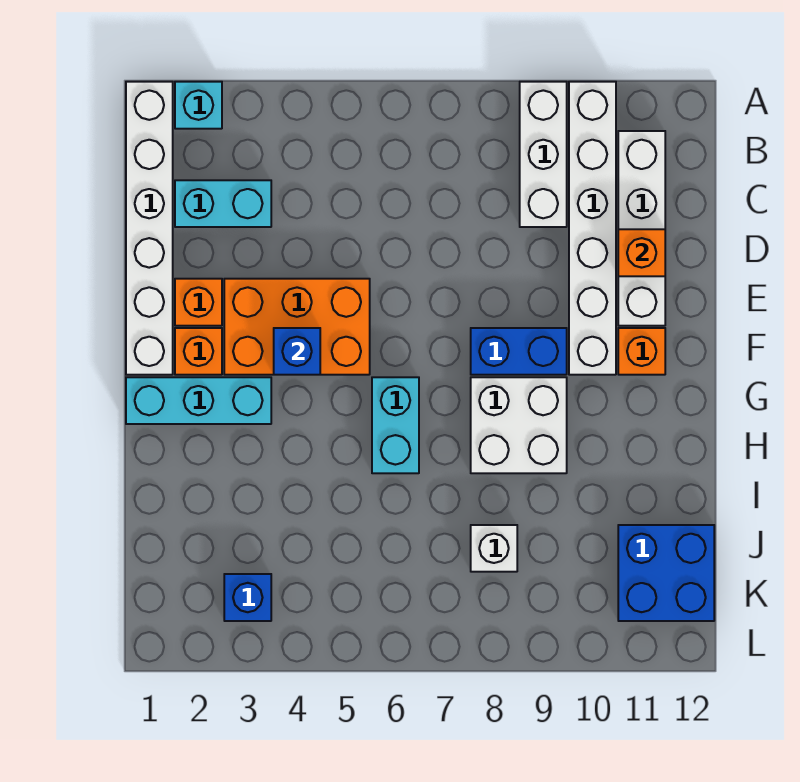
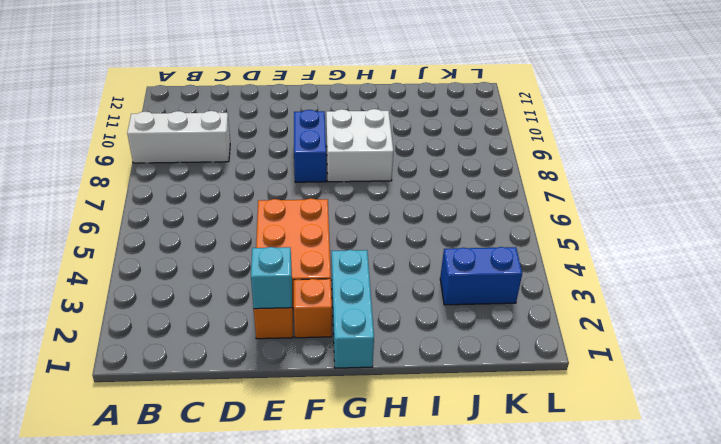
cyan 1x1 brick [251,247,292,309] -> cyan 1x1 brick moved to [175,82,222,129]
blue 1x2 brick [440,247,522,305] -> blue 1x1 brick [224,574,271,621]
none -> white 1x6 brick [126,82,173,375]
none -> white 1x6 brick [569,82,616,375]
none -> white 1x4 brick [618,131,665,326]

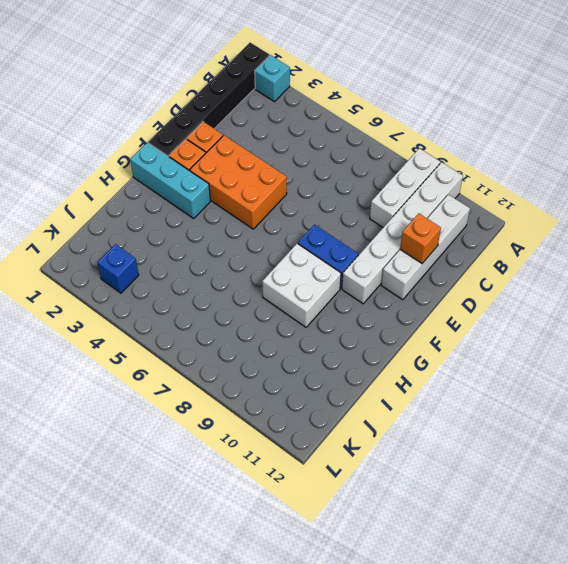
black 1x6 brick [148,42,269,157] -> white 1x6 brick [126,82,173,375]
none -> cyan 1x2 brick [175,180,271,227]
none -> orange 1x1 brick [618,328,665,375]
none -> cyan 1x2 brick [372,377,419,473]

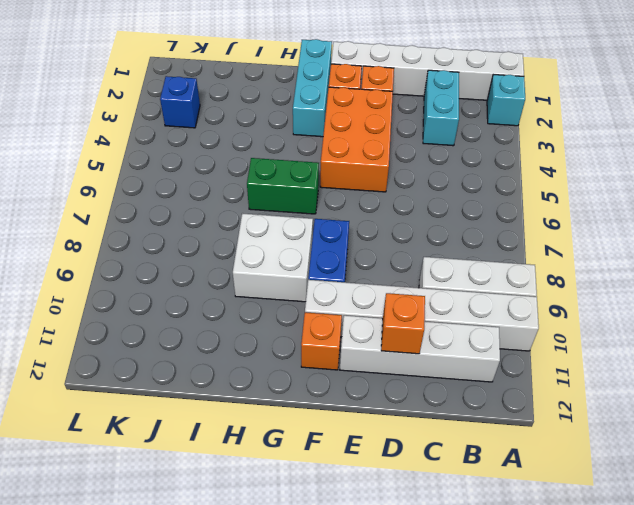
green 1x2 brick [247,158,319,214] -> cyan 1x2 brick [372,377,419,473]
none -> white 1x1 brick [471,525,517,572]
none -> blue 2x2 brick [618,525,714,621]
none -> blue 1x1 brick [274,328,320,375]

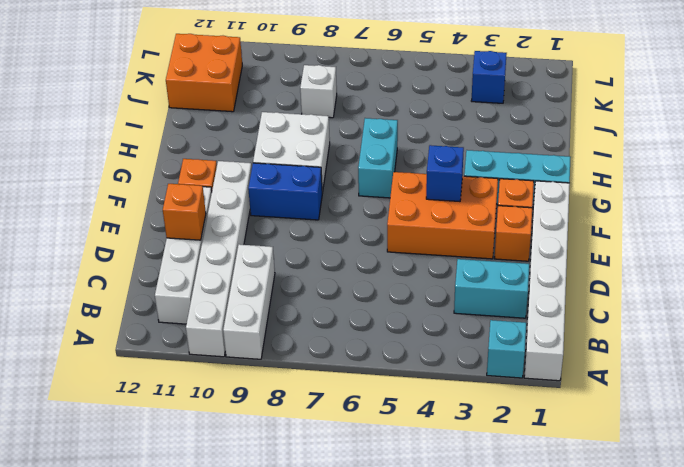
orange 2x2 brick [166,34,242,112] -> blue 2x2 brick [618,525,714,621]

